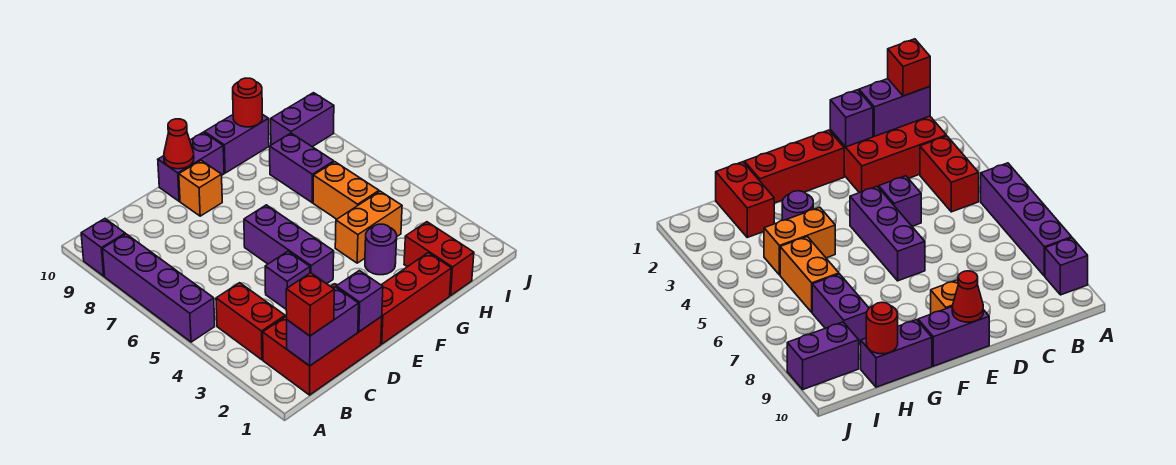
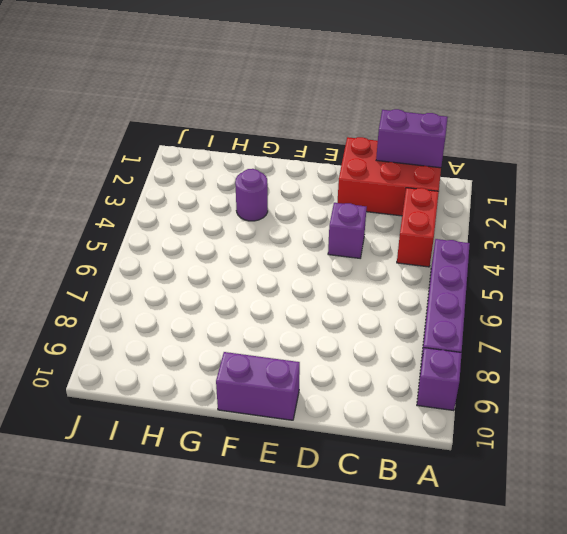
none -> red 1x3 brick [381,253,451,344]
none -> purple 1x3 brick [244,205,334,284]
none -> orange 1x1 brick [179,160,222,216]

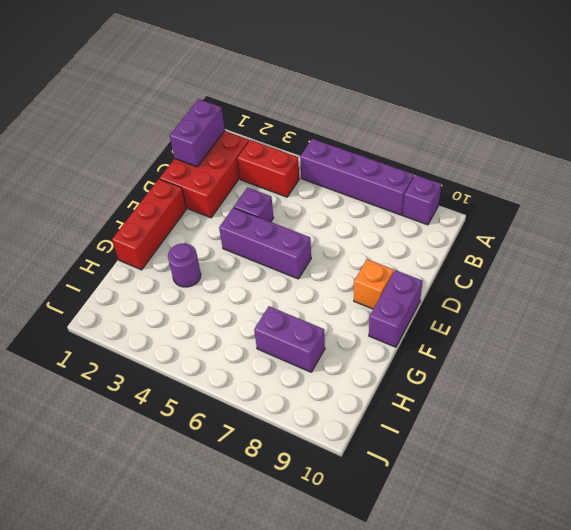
none -> orange 1x2 brick [335,191,402,263]
none -> purple 1x2 brick [204,114,269,173]
none -> red 1x2 brick [404,222,474,296]

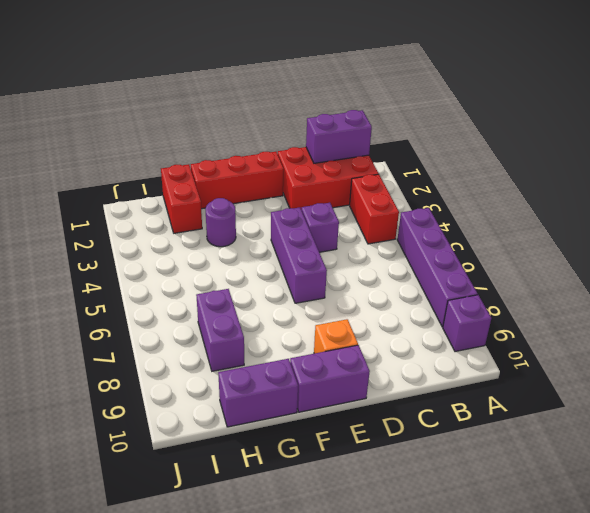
none -> orange 1x2 brick [335,191,402,263]
none -> orange 1x2 brick [313,162,379,219]
none -> purple 1x2 brick [271,93,334,147]

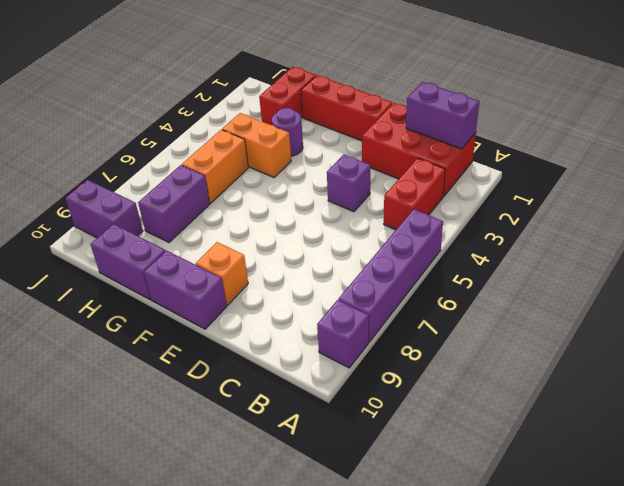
none -> purple 1x3 brick [244,205,334,284]
none -> purple 1x1 brick [336,271,383,332]
none -> red 1x1 cone [164,119,194,169]

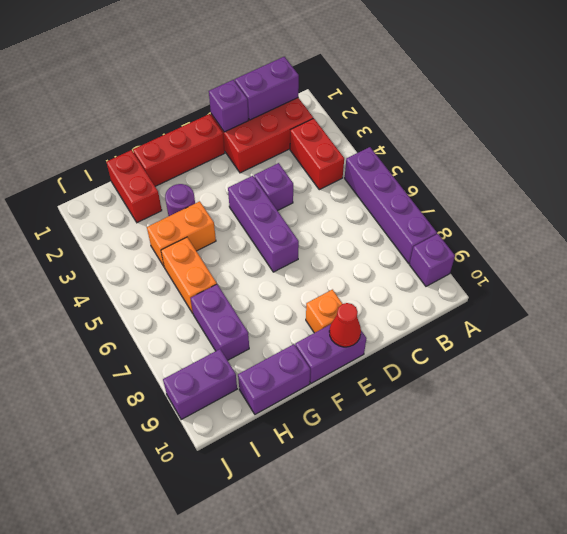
none -> red 1x1 round brick [233,78,262,127]
none -> red 1x1 brick [286,273,334,336]

